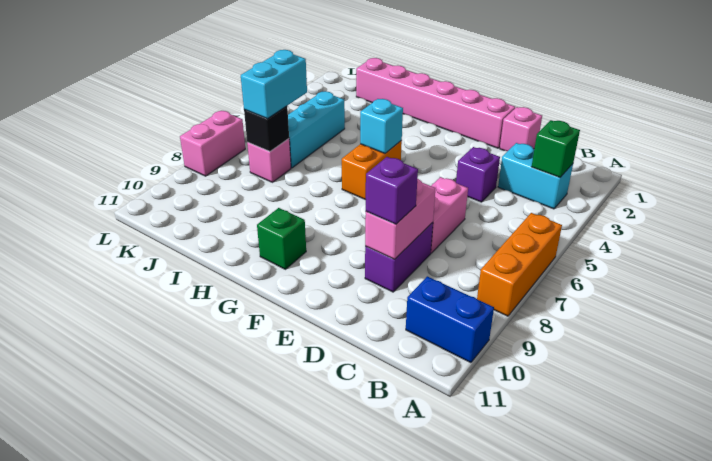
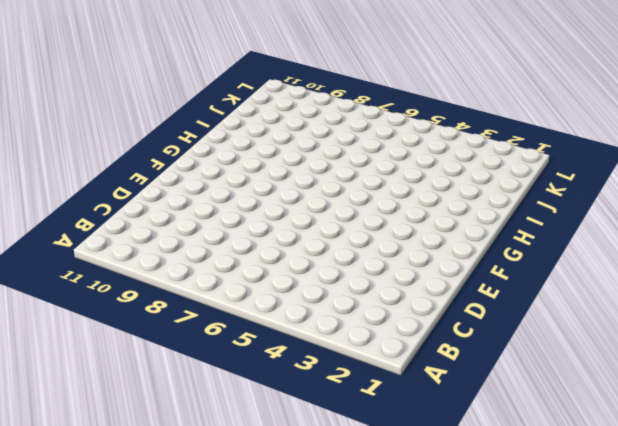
none -> orange 1x3 brick [477,213,562,316]
none -> blue 1x2 brick [406,276,494,363]
none -> cyan 1x2 brick [498,143,573,209]

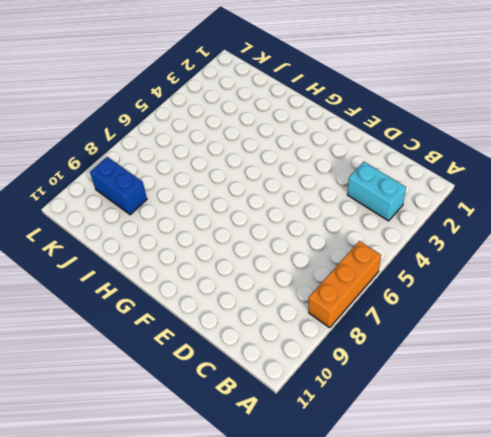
blue 1x2 brick [90,157,147,215] -> blue 1x2 brick moved to [406,276,494,363]
none -> pink 1x1 brick [500,107,542,151]
none -> purple 1x1 brick [456,147,500,202]
none -> pink 1x2 brick [431,177,468,253]

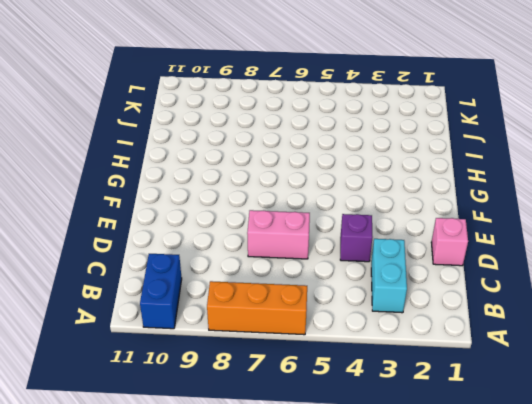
none -> purple 1x2 brick [365,222,433,292]
none -> pink 1x6 brick [356,58,515,148]
none -> orange 1x2 brick [342,141,402,200]

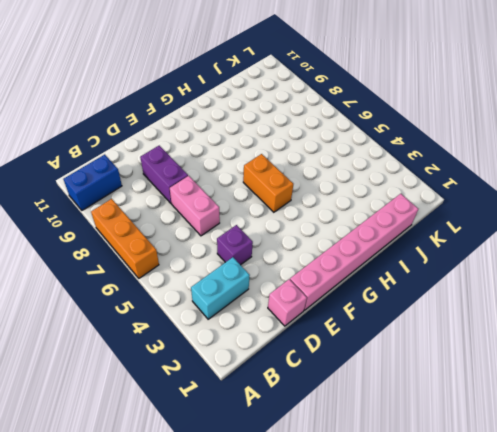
none -> green 1x1 brick [257,208,306,269]
none -> cyan 1x3 brick [288,91,345,168]
none -> pink 1x1 brick [247,139,291,182]

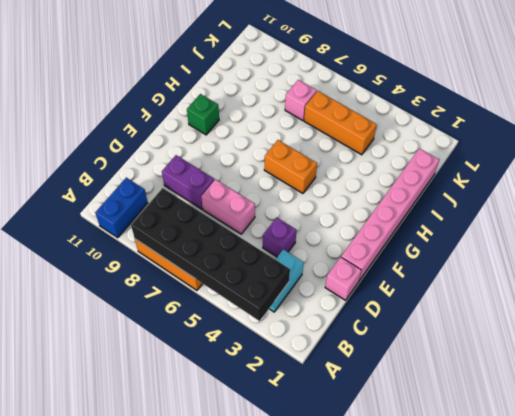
black 2x6 brick [131,188,290,321] -> green 1x1 brick [532,120,580,177]
orange 1x3 brick [304,91,377,155] -> cyan 1x3 brick [288,91,345,168]
none -> pink 1x2 brick [180,111,245,176]
none -> pink 1x2 brick [365,179,436,259]
none -> cyan 1x1 brick [360,99,403,153]

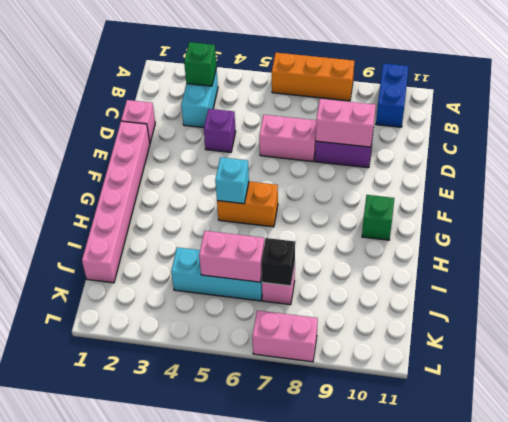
pink 1x2 brick [199,231,264,282] -> none
none -> purple 1x1 brick [366,157,418,224]
none -> cyan 1x2 brick [241,50,307,119]

